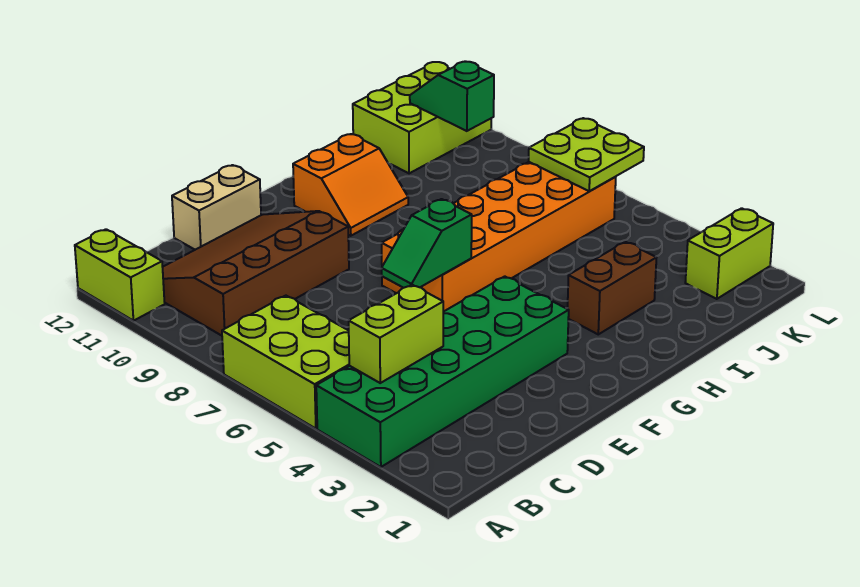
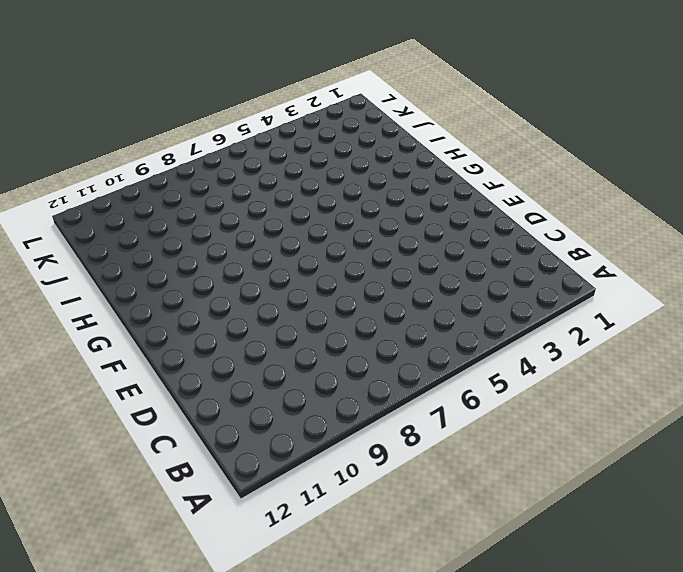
none -> green 2x6 brick [316,276,569,467]
none -> lime 2x3 brick [222,296,349,429]
none -> lime 1x2 brick [75,229,165,321]

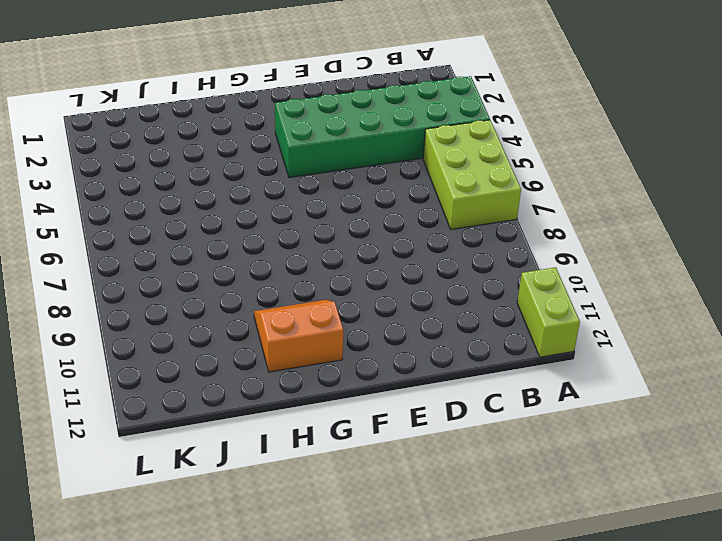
none -> brown 3x4 slope [163,211,349,336]
none -> tan 1x2 brick [172,165,261,250]
none -> orange 2x6 brick [382,162,616,312]

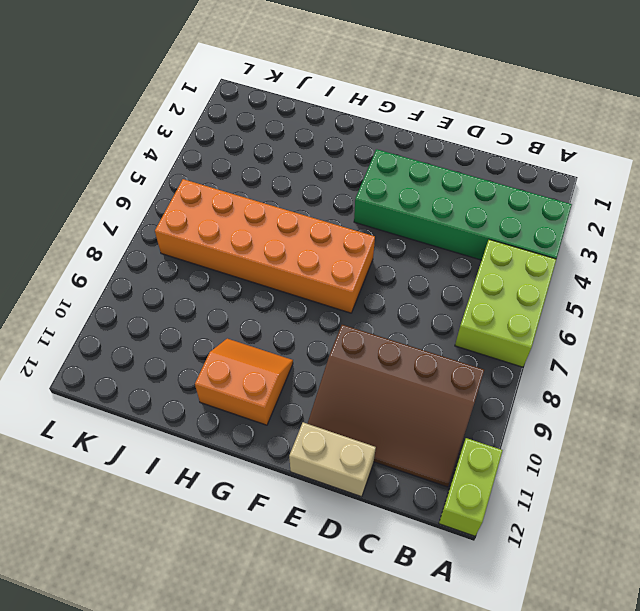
none -> brown 1x2 brick [568,242,656,334]
none -> lime 2x3 brick [353,62,491,173]
none -> lime 1x2 brick [685,208,773,299]

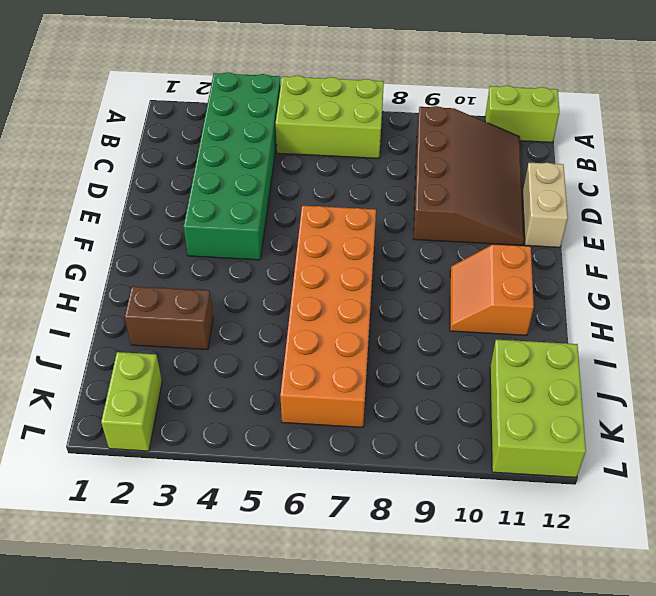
brown 1x2 brick [125,286,213,350] -> brown 1x2 brick turned to [568,242,656,334]
none -> lime 1x2 brick [349,285,443,383]
none -> green 1x2 slope [382,199,472,288]
none -> lime 2x2 plate [529,118,644,191]

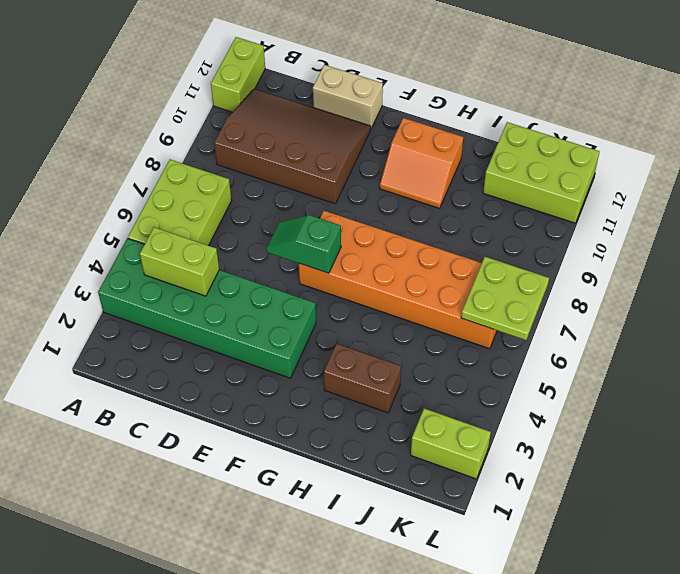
none -> green 1x2 slope [410,61,494,131]

